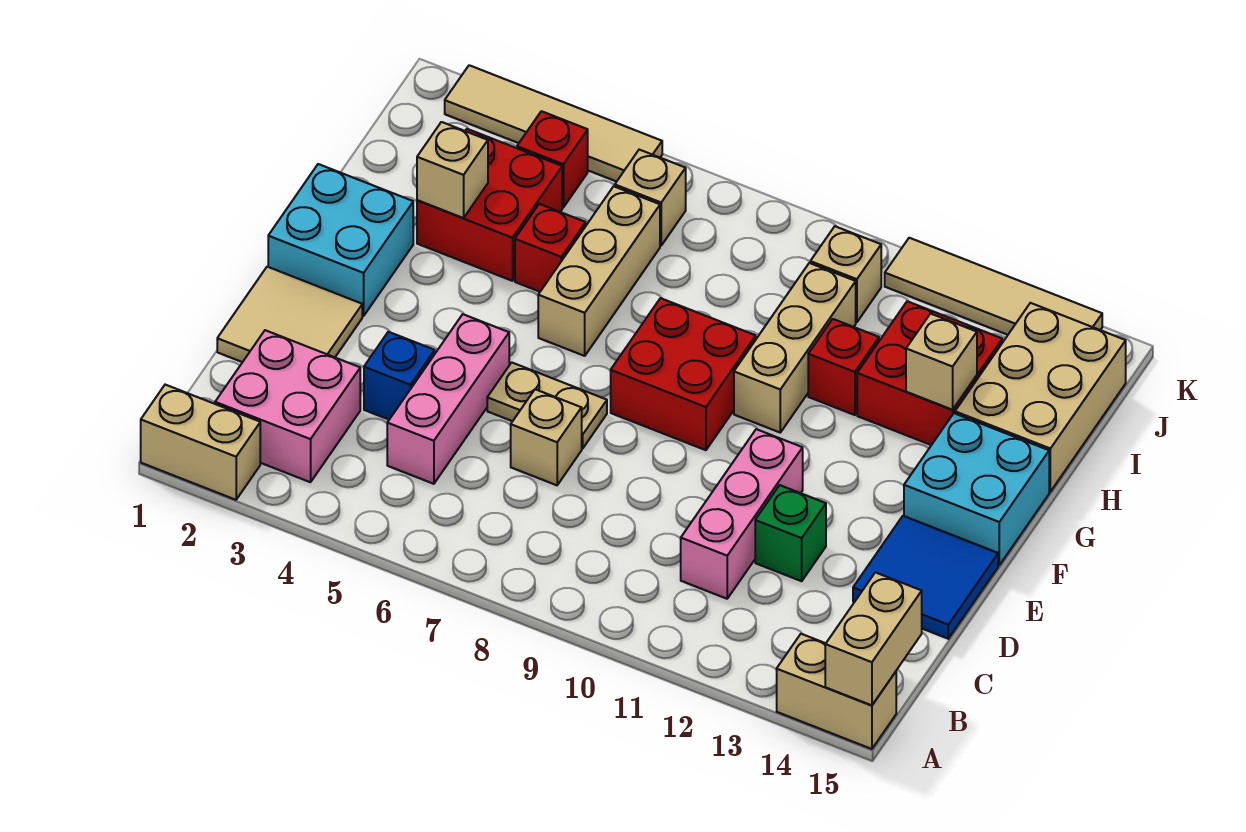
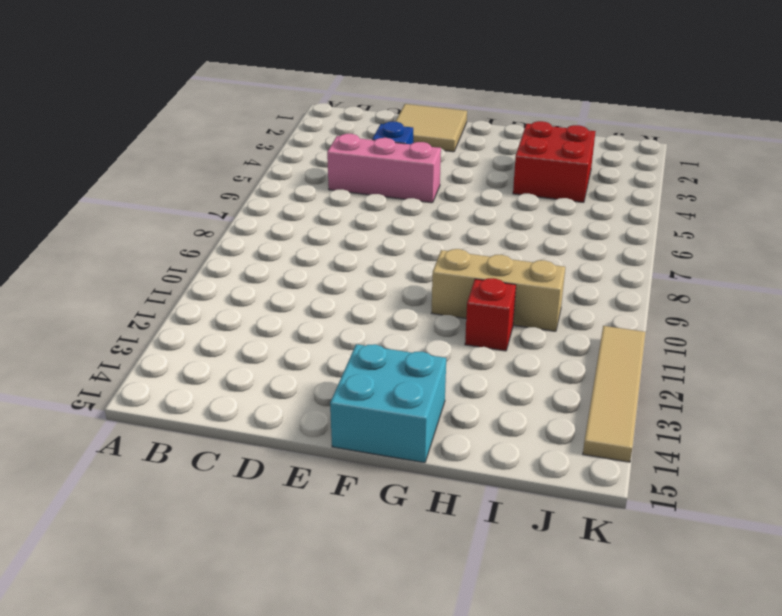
none -> tan 1x2 brick [141,385,260,500]
none -> tan 1x2 brick [777,634,896,749]
none -> pink 2x2 brick [215,330,360,482]

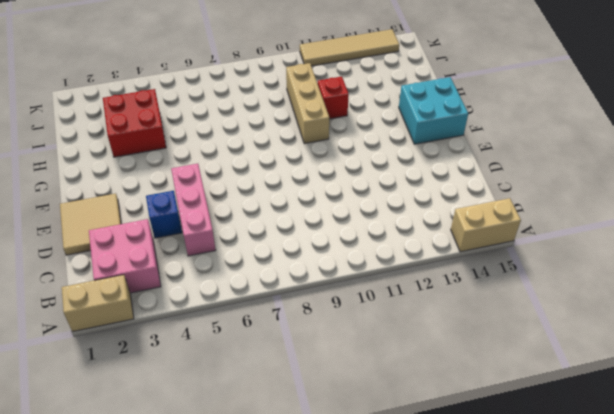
none -> pink 1x3 brick [681,429,803,599]
none -> tan 1x1 brick [511,389,582,485]
none -> green 1x1 brick [755,485,826,581]

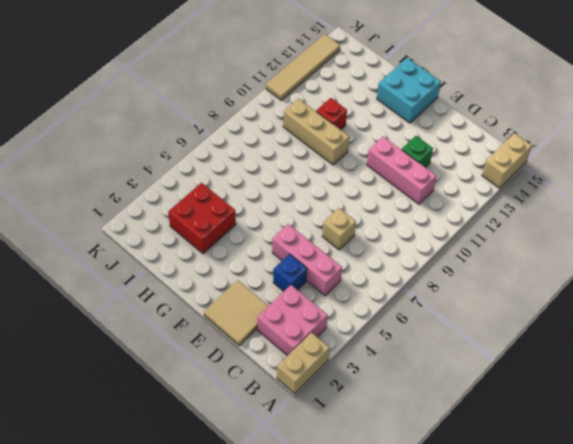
none -> blue 2x2 tile [853,516,998,639]
none -> tan 1x2 plate [487,363,607,449]
none -> cyan 2x2 brick [268,164,413,316]

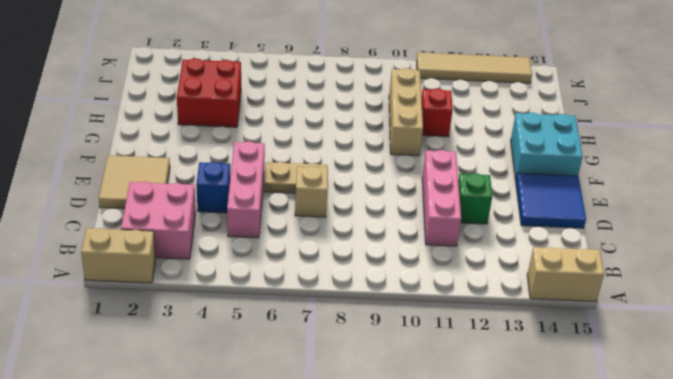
none -> cyan 2x2 brick [268,164,413,316]
none -> red 2x2 brick [611,298,756,450]
none -> tan 1x3 brick [538,186,660,356]

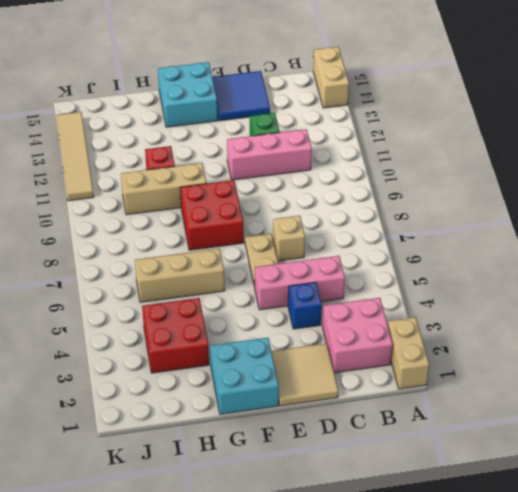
none -> red 1x1 brick [515,204,586,292]
none -> red 2x2 brick [857,301,1002,445]
none -> tan 2x3 brick [955,303,1126,492]

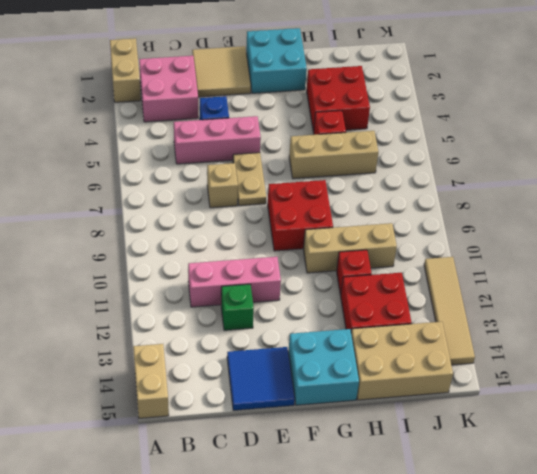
none -> red 1x1 brick [517,111,588,207]
none -> tan 1x1 brick [615,150,686,246]
none -> tan 1x1 brick [810,226,881,322]

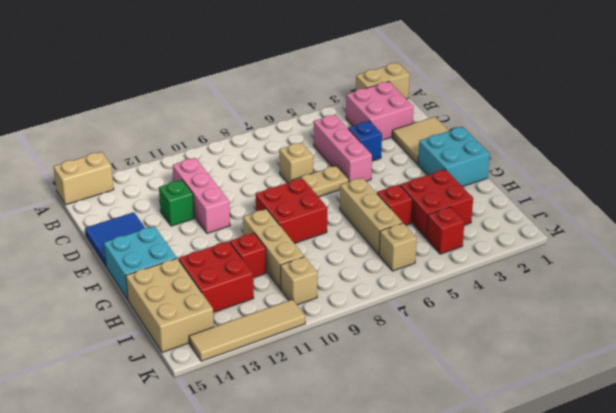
none -> tan 1x4 tile [445,65,662,182]
none -> tan 1x2 brick [825,572,922,705]
none -> tan 1x1 brick [417,122,488,218]

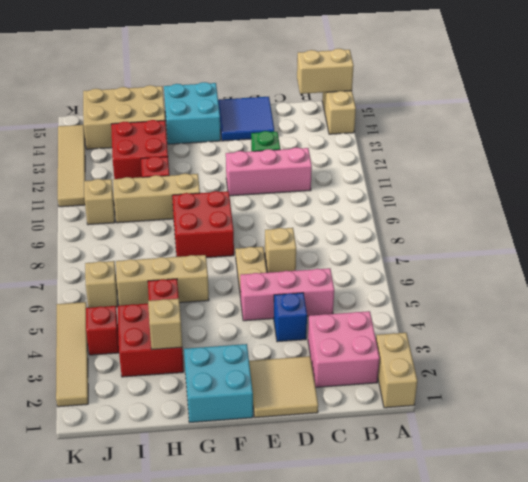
none -> tan 1x1 brick [906,314,977,410]

